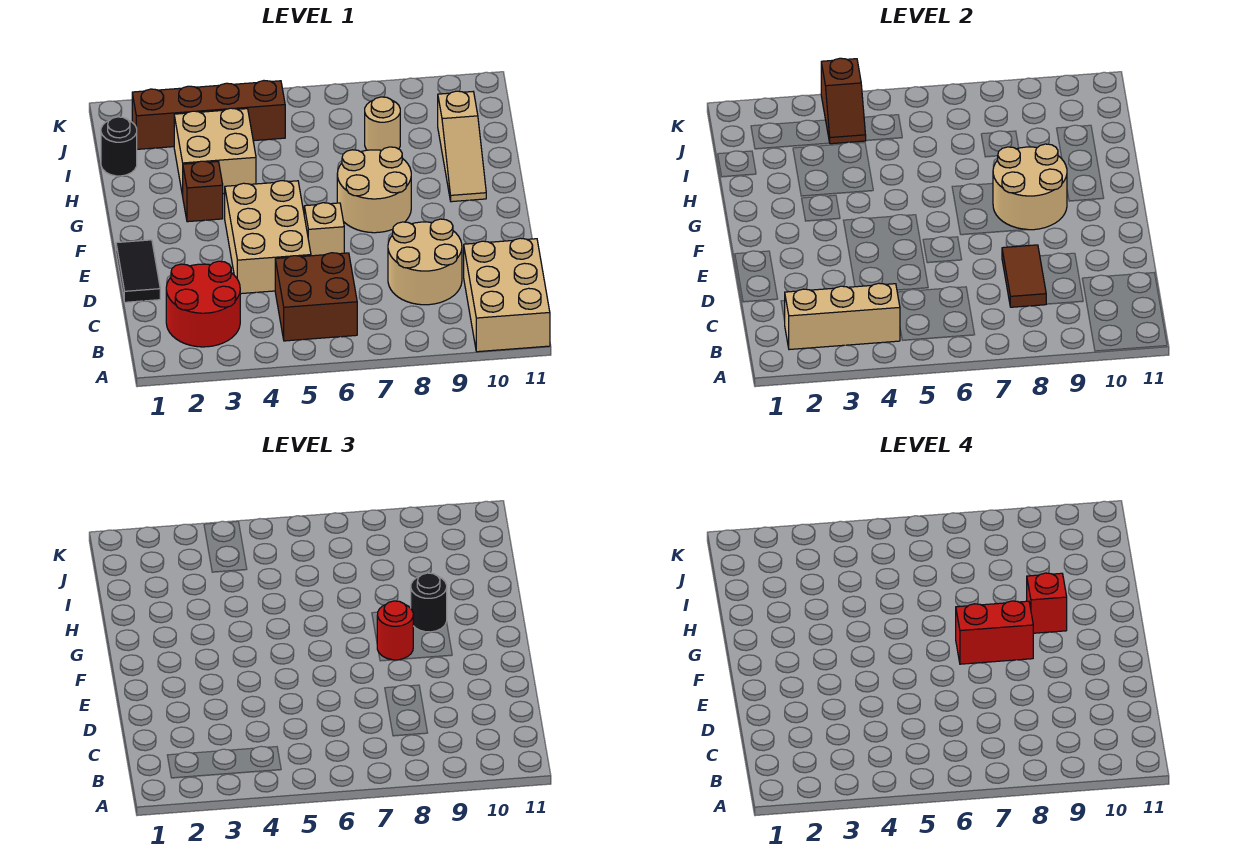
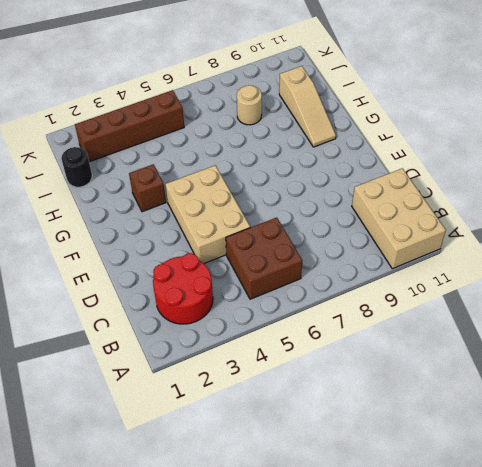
none -> tan 2x2 round brick [388,219,462,305]
none -> black 1x2 tile [116,240,160,302]
none -> tan 1x1 brick [304,203,344,256]

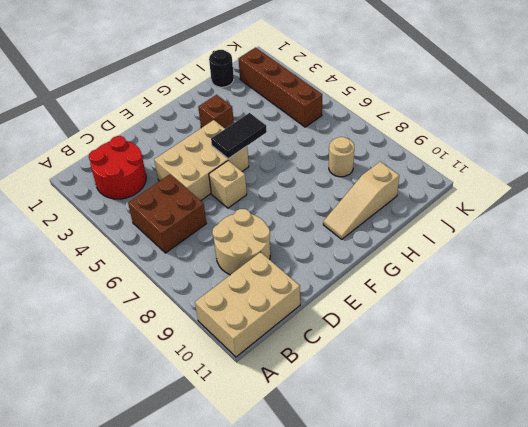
black 1x2 tile [211,113,267,159] -> black 1x2 tile moved to [116,240,160,302]
none -> tan 2x2 round brick [337,147,411,233]
none -> tan 2x2 brick [174,108,256,196]
none -> tan 1x3 brick [785,283,900,350]

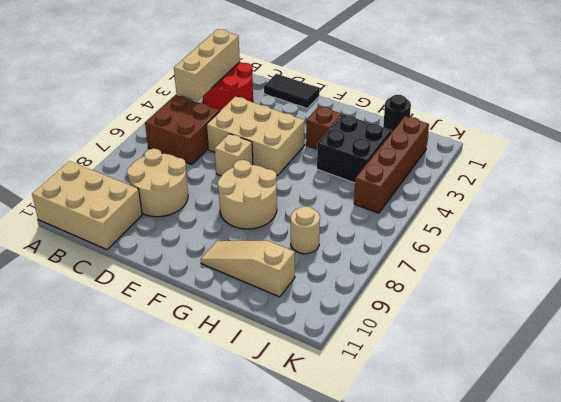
black 2x2 brick [317,114,392,183] -> tan 2x2 brick [174,108,256,196]
none -> brown 1x2 tile [1002,245,1046,307]
none -> tan 2x2 round brick [993,144,1067,230]
none -> brown 1x2 slope [821,58,866,144]

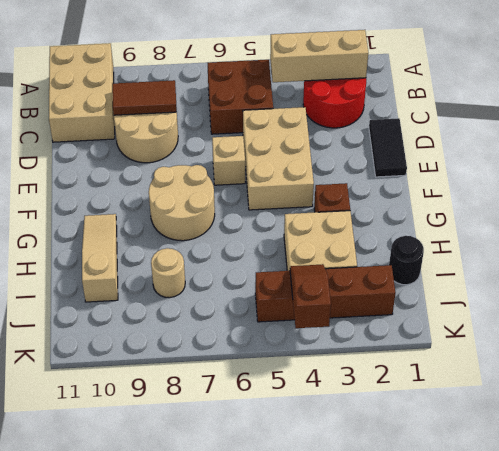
brown 1x2 tile [112,80,177,115] -> brown 1x2 tile turned to [1002,245,1046,307]
none -> tan 2x2 round brick [993,144,1067,230]
none -> red 1x1 round brick [377,601,413,660]
none -> black 1x1 round brick [411,573,447,632]

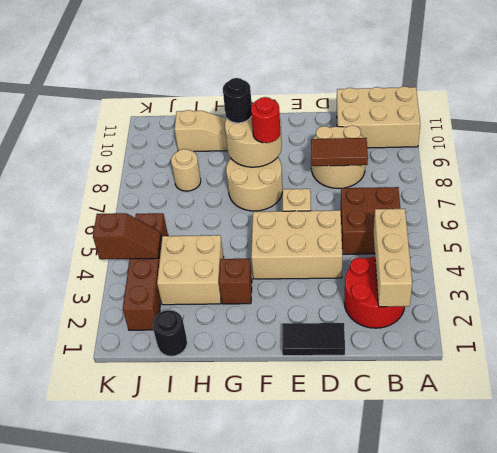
none -> red 1x2 brick [956,601,1033,664]
none -> red 1x1 brick [1027,573,1067,633]

